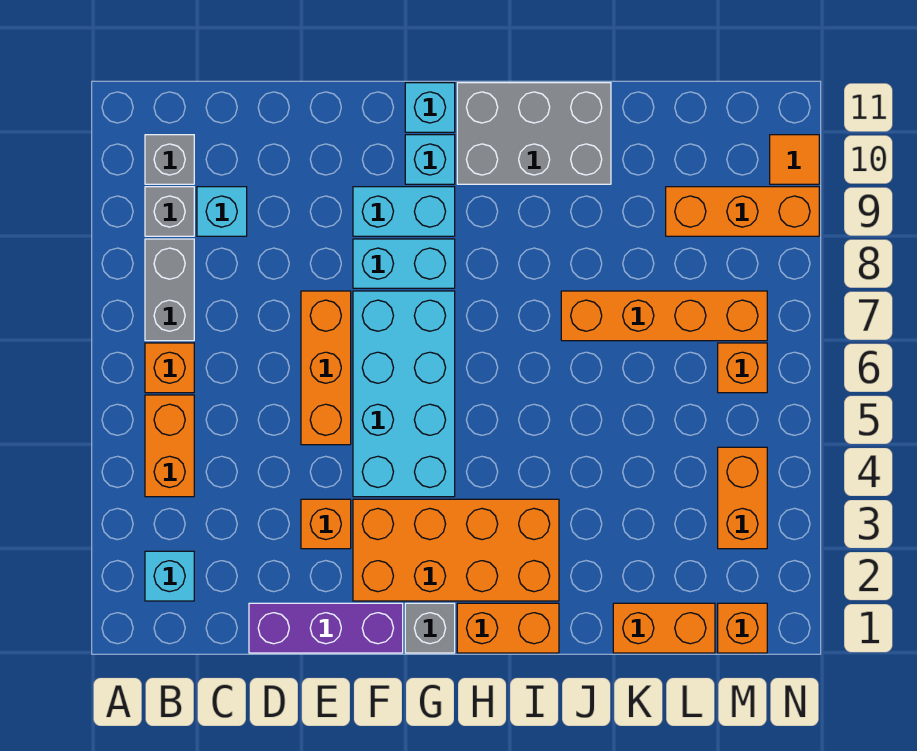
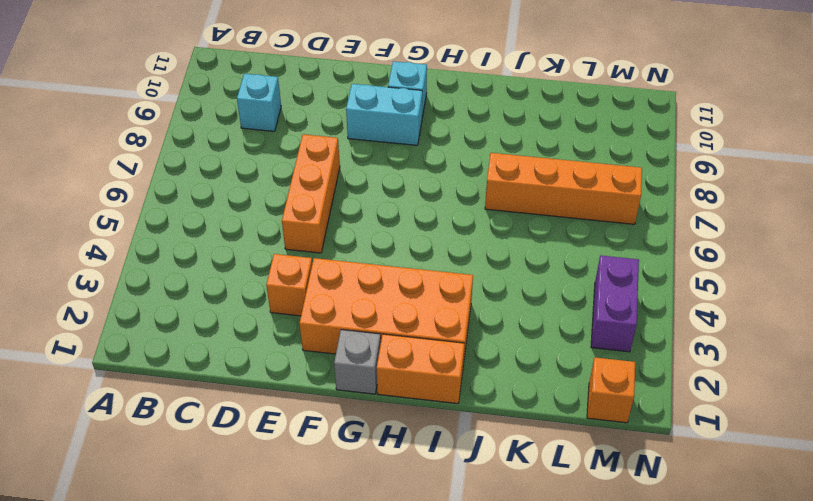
purple 1x2 brick [591,255,639,352] -> orange 1x2 brick [718,447,767,549]
none -> cyan 1x1 brick [145,551,194,601]
none -> orange 1x2 brick [145,395,194,497]
none -> orange 1x1 brick [145,343,194,393]

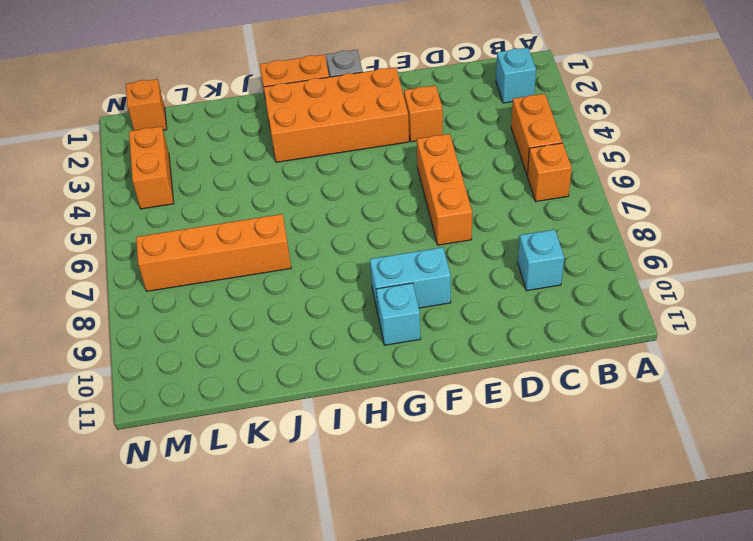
none -> grey 1x2 brick [145,239,194,341]
none -> grey 1x1 brick [145,187,194,236]
none -> grey 1x1 brick [145,135,194,184]

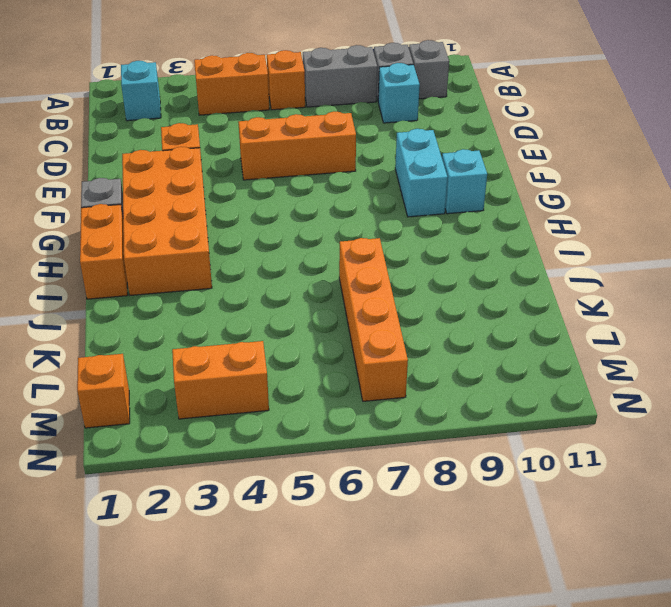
none -> purple 1x3 brick [249,603,403,653]
none -> cyan 2x4 brick [353,291,455,497]
none -> cyan 1x2 brick [353,239,455,288]

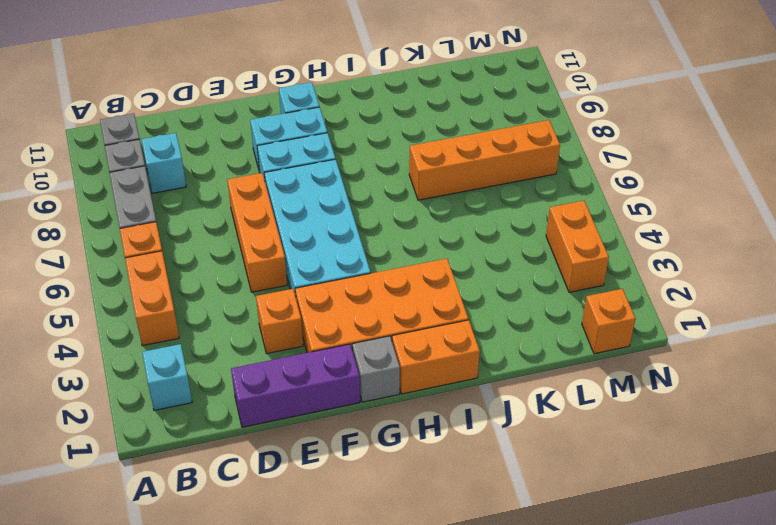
none -> cyan 1x1 brick [405,83,455,132]
none -> grey 2x3 brick [457,83,611,184]
none -> orange 1x2 brick [613,603,715,653]

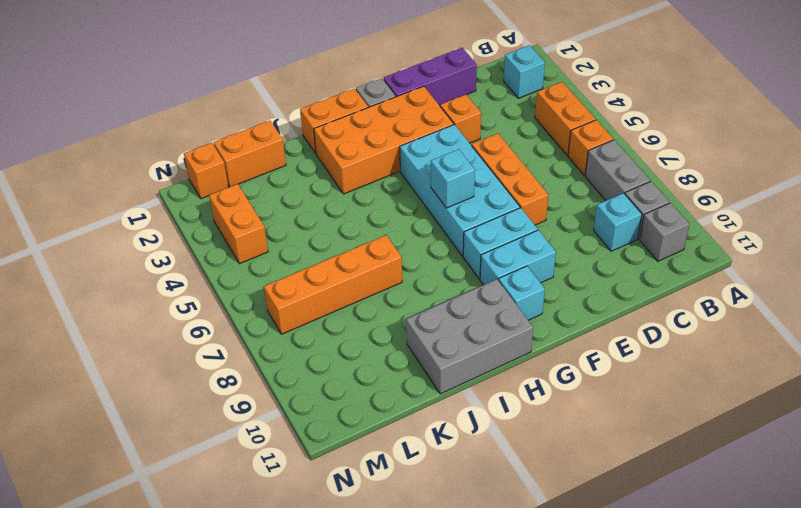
cyan 1x1 brick [431,149,475,208] -> cyan 1x1 brick moved to [405,83,455,132]
none -> orange 1x3 brick [666,187,819,236]
none -> orange 1x1 brick [718,343,767,393]
none -> orange 1x1 tile [770,135,819,184]

